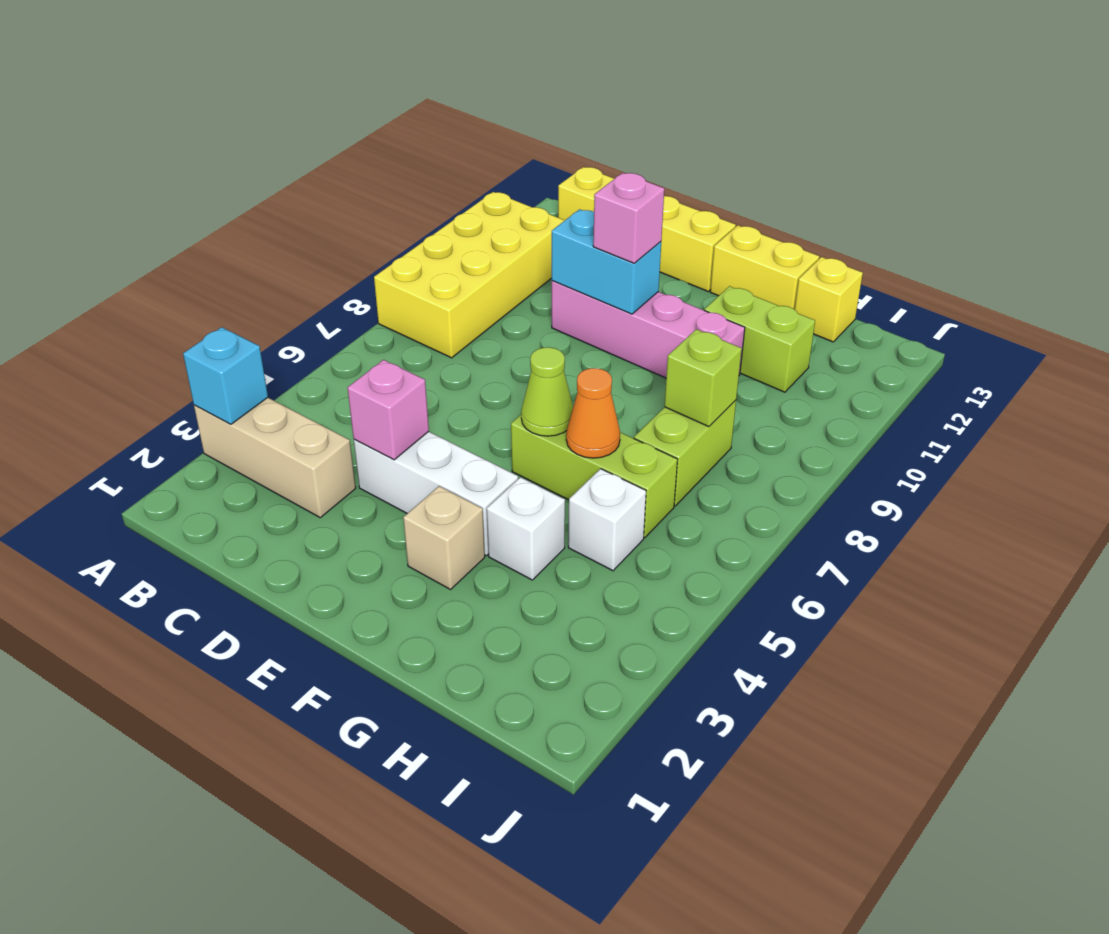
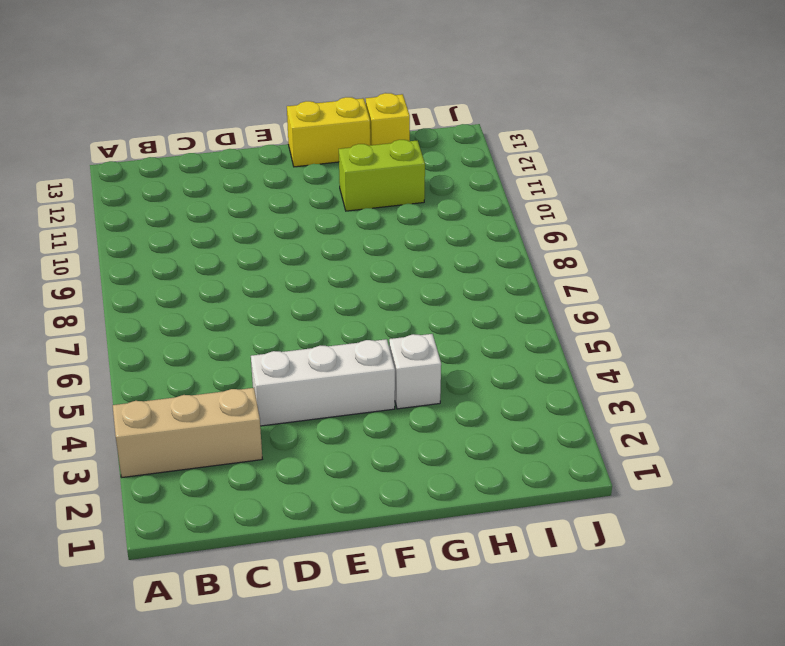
none -> yellow 2x4 brick [374,192,565,358]
none -> yellow 1x4 brick [558,167,736,291]
none -> pink 1x4 brick [552,281,745,378]

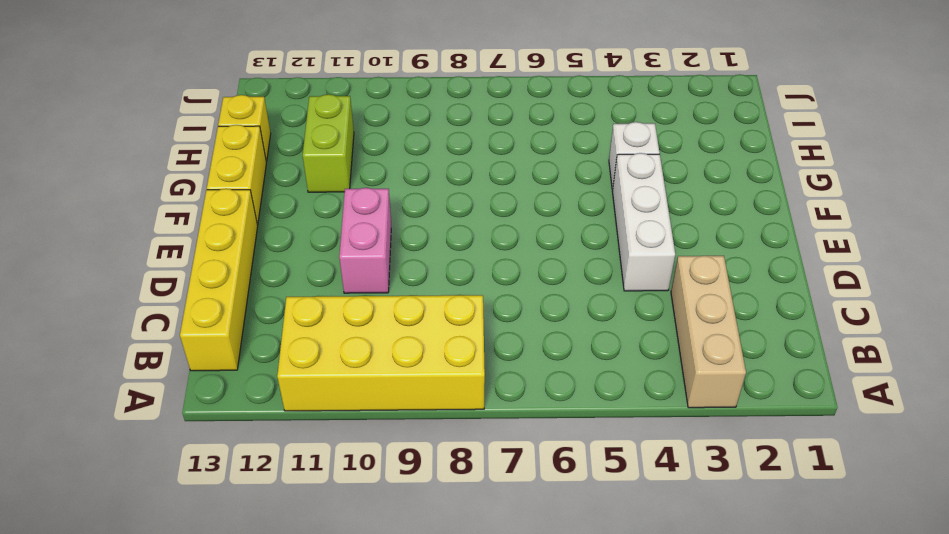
pink 1x2 brick [339,188,391,293] -> pink 1x4 brick [552,281,745,378]
none -> tan 1x1 brick [403,486,485,589]
none -> lime 1x3 brick [511,415,678,538]
none -> white 1x1 brick [568,469,646,571]

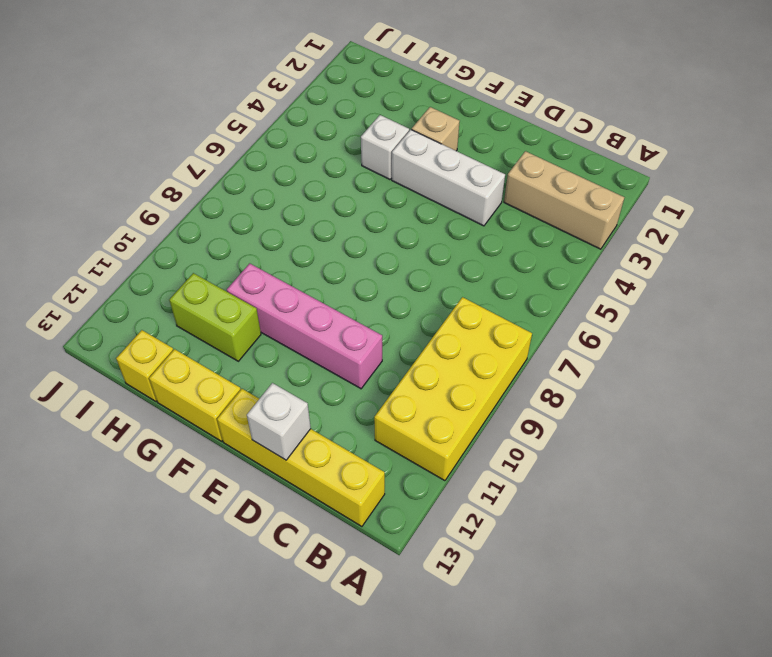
white 1x1 brick [247,383,311,460] -> white 1x1 brick moved to [568,469,646,571]
none -> lime 1x3 brick [511,415,678,538]
none -> lime 1x2 brick [634,400,736,506]
none -> cyan 1x1 brick [183,327,268,424]

